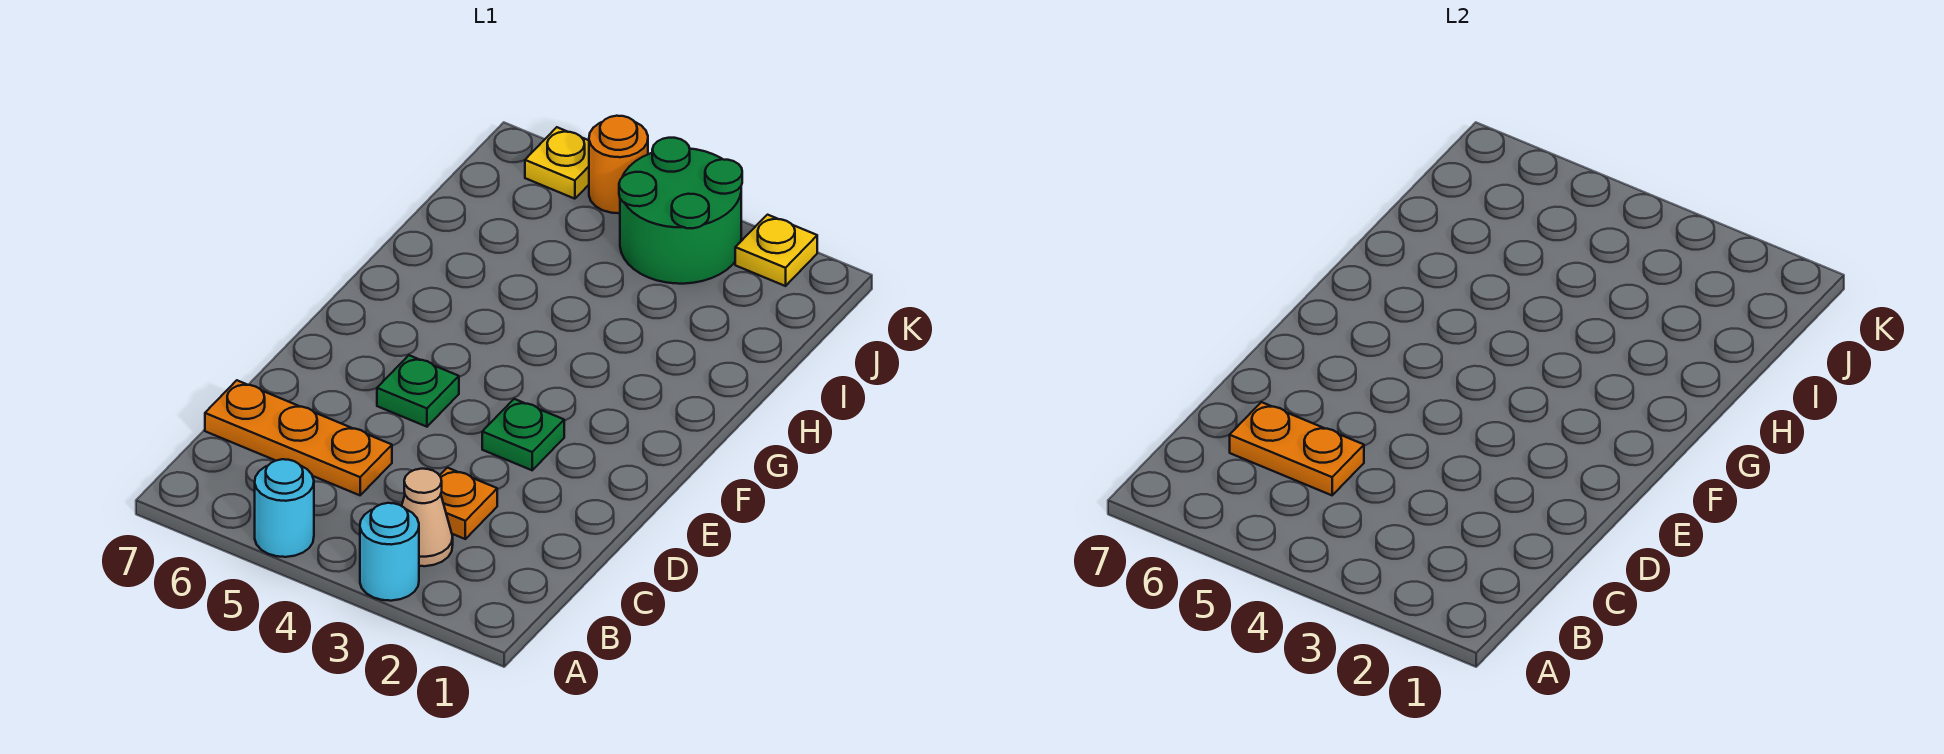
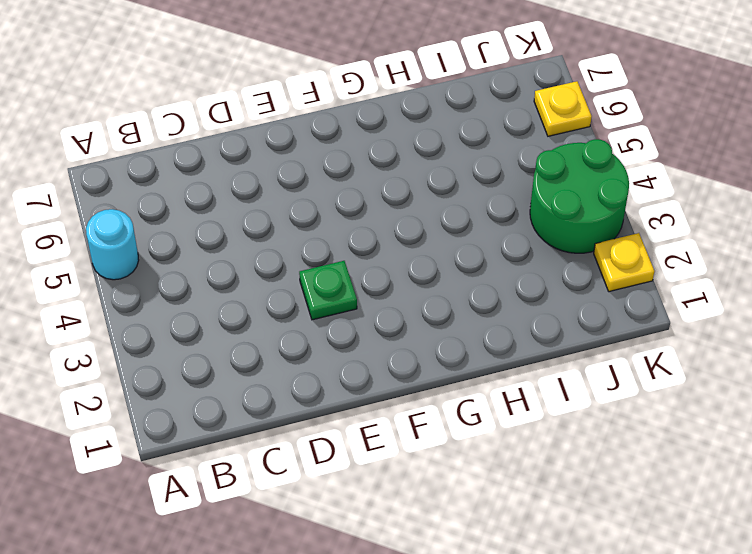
none -> cyan 1x1 round brick [360,503,419,601]
none -> tan 1x1 cone [402,469,453,566]
none -> orange 1x1 plate [439,468,497,539]

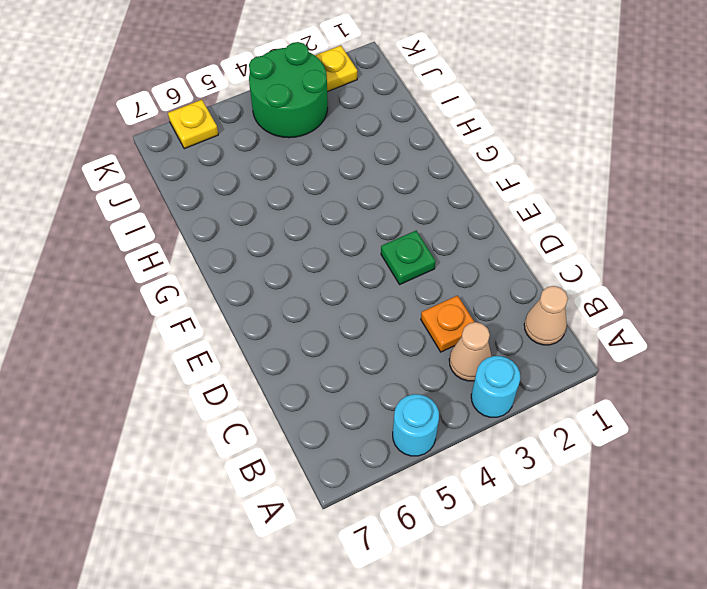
tan 1x1 cone [524,286,568,345] -> none
none -> orange 1x3 plate [205,380,392,495]
none -> green 1x1 plate [377,355,459,427]
none -> orange 1x1 round brick [589,116,648,213]

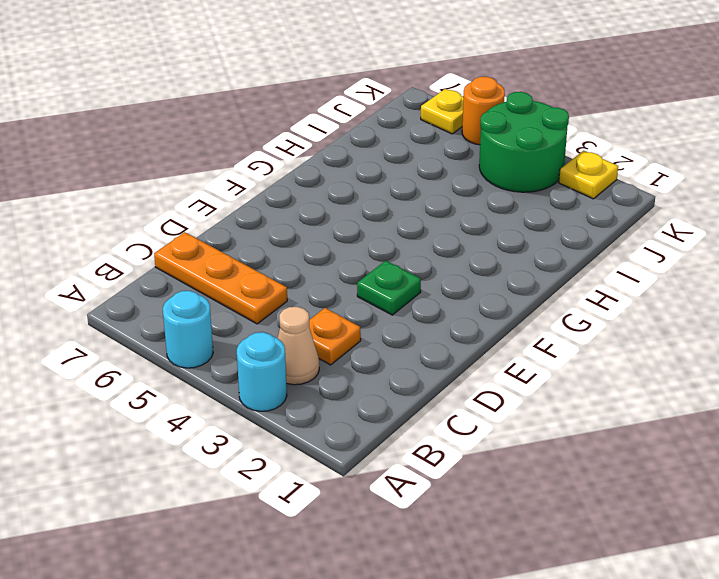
none -> green 1x1 plate [377,355,459,427]
none -> orange 1x2 plate [1230,402,1364,495]

